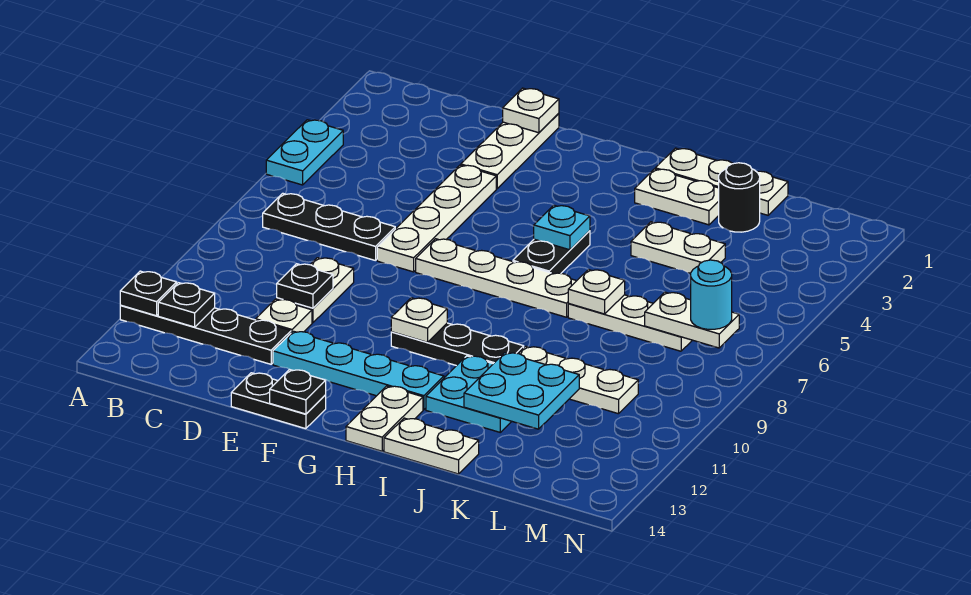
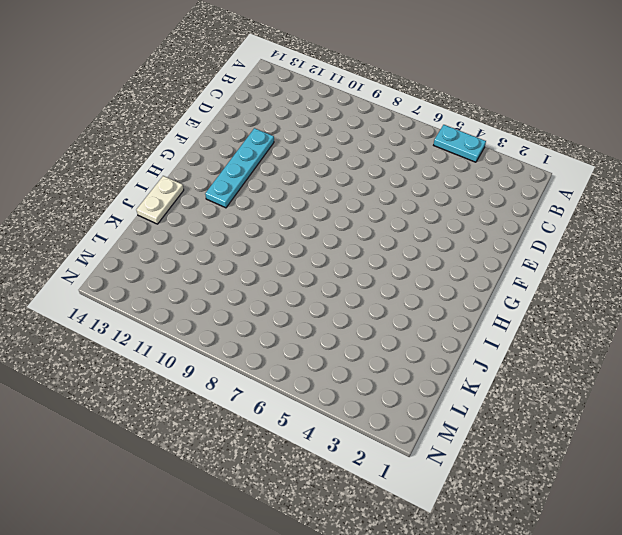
none -> black 1x4 plate [120,305,291,364]
none -> black 1x3 plate [263,193,395,261]
none -> white 1x2 plate [277,258,354,323]
none -> white 1x1 plate [256,299,312,333]

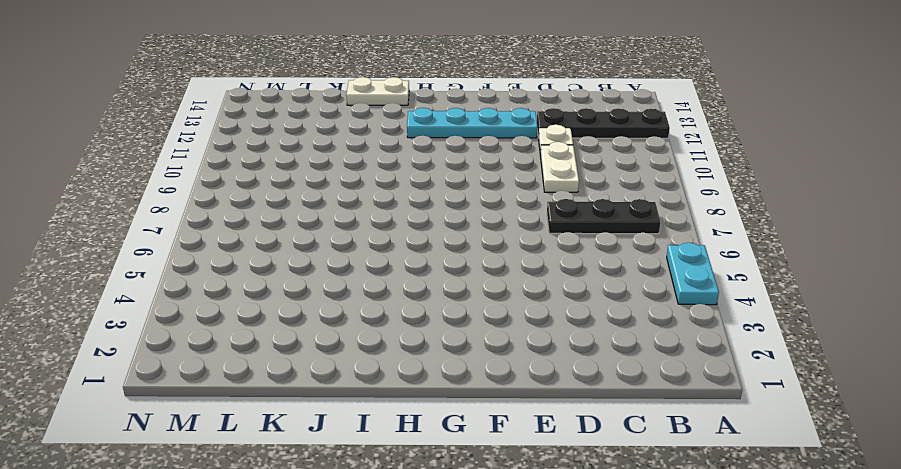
none -> white 1x3 plate [461,113,559,189]
none -> white 1x4 plate [377,165,496,272]
none -> black 1x2 plate [231,373,326,429]
none -> white 1x4 plate [416,239,576,317]

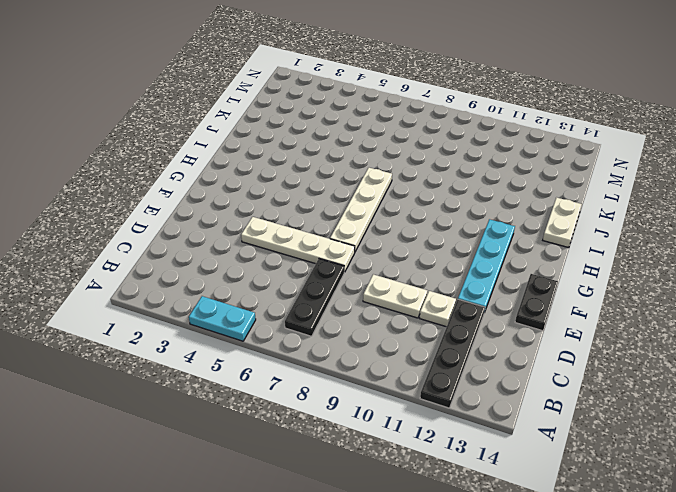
none -> white 1x3 plate [461,113,559,189]
none -> black 1x3 plate [391,323,524,366]
none -> black 1x2 plate [513,231,590,274]
none -> white 1x2 plate [346,386,423,451]

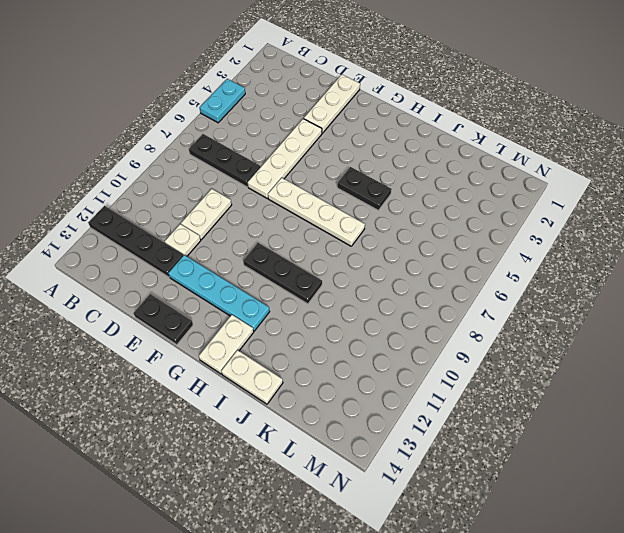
black 1x2 plate [337,167,392,210] -> black 1x2 plate turned to [513,231,590,274]
none -> white 1x3 plate [655,148,788,215]
none -> white 1x2 plate [635,169,719,225]
none -> cyan 2x2 plate [426,356,512,432]
none -> white 1x2 plate [631,222,725,273]

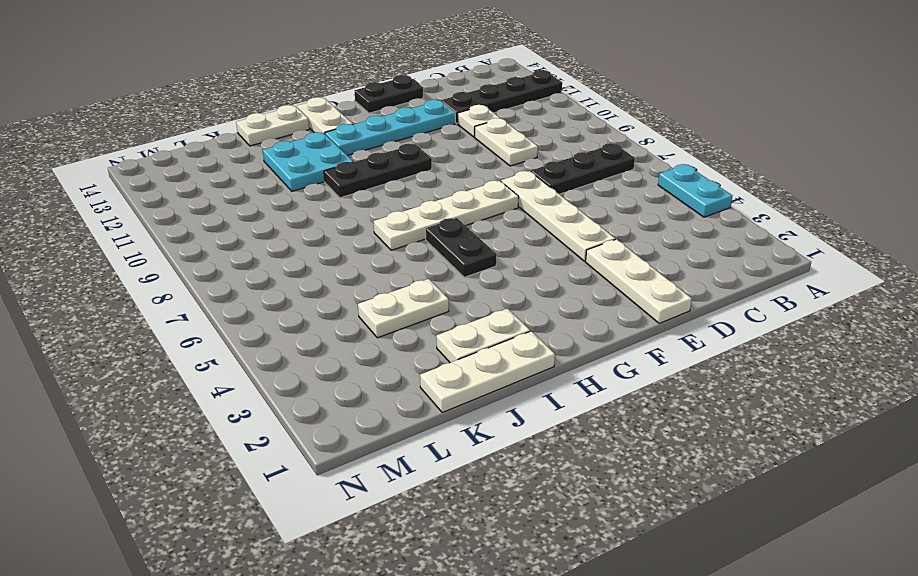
none -> white 1x3 plate [568,295,692,351]
none -> white 1x3 plate [518,346,638,414]
none -> black 1x1 round brick [719,163,760,232]
none -> black 1x1 plate [120,271,176,316]

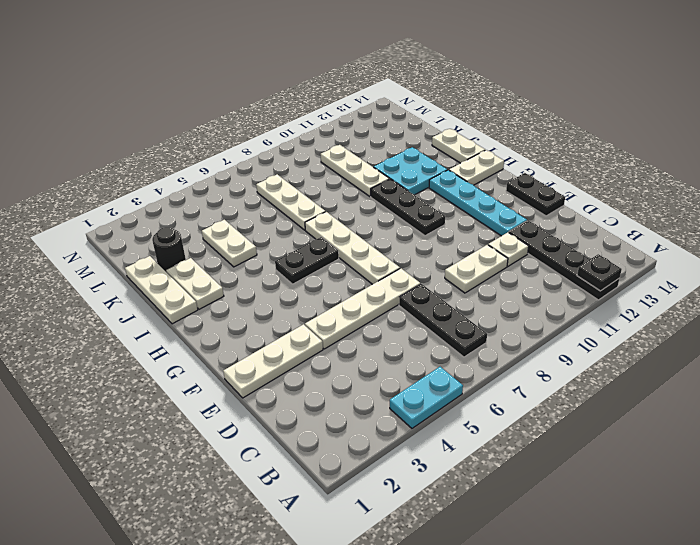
none -> black 1x1 plate [158,283,215,327]
none -> black 1x1 plate [277,264,333,308]
none -> white 1x1 plate [503,88,559,133]
none -> black 1x1 plate [270,369,326,414]

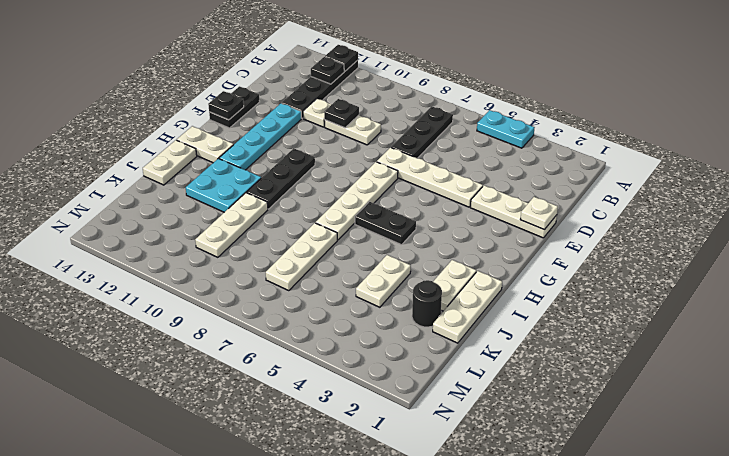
none -> white 1x1 plate [391,298,447,342]
none -> cyan 1x1 plate [534,205,590,250]
none -> white 1x1 plate [568,269,625,314]
none -> cyan 2x2 plate [464,353,579,429]

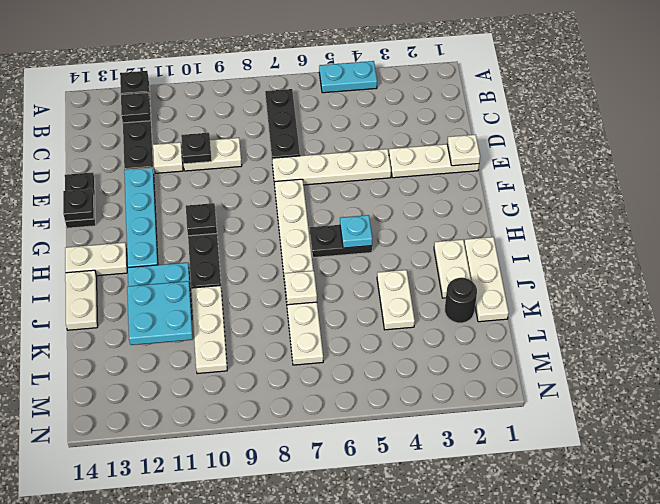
black 1x1 plate [186,203,217,236] -> white 1x1 plate [391,298,447,342]
none -> white 1x2 plate [645,292,739,348]
none -> cyan 1x1 round brick [691,260,732,329]

